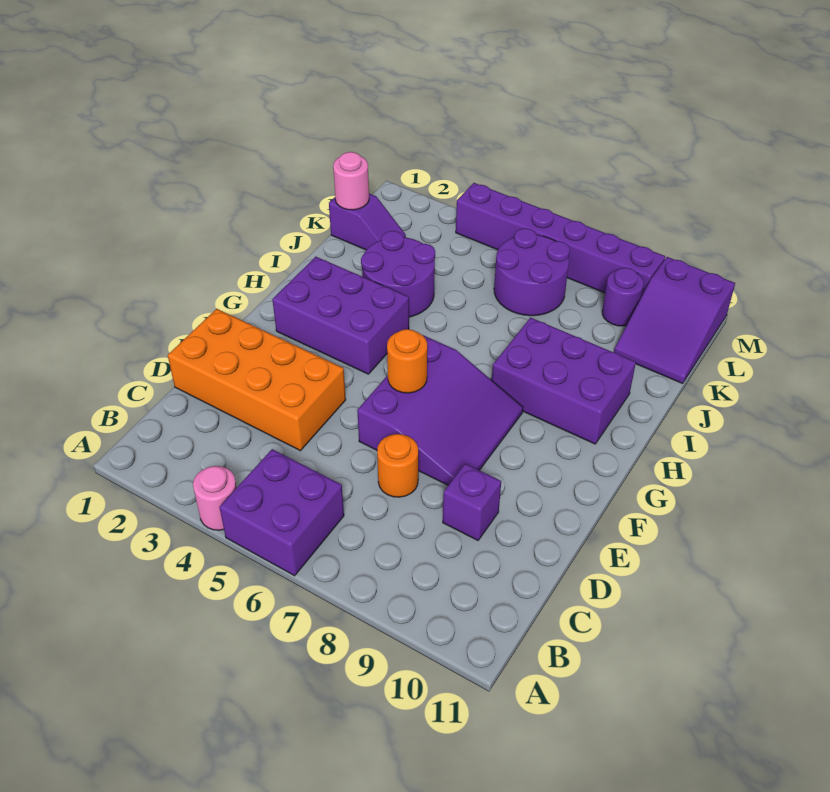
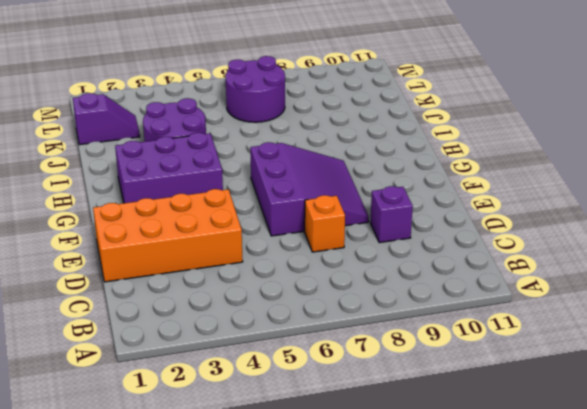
orange 1x1 brick [305,195,345,252] -> orange 1x1 round brick [377,434,418,497]
none -> pink 1x1 round brick [193,466,237,530]
none -> purple 2x2 brick [219,449,344,576]
none -> purple 2x3 brick [492,318,636,444]

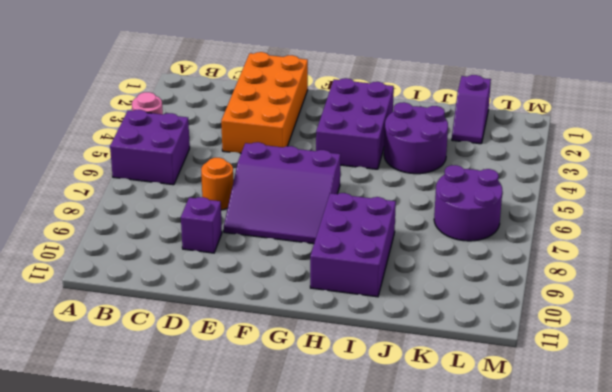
none -> purple 2x3 slope [614,257,735,384]
none -> purple 1x1 round brick [602,268,644,326]
none -> purple 1x6 brick [456,183,665,297]

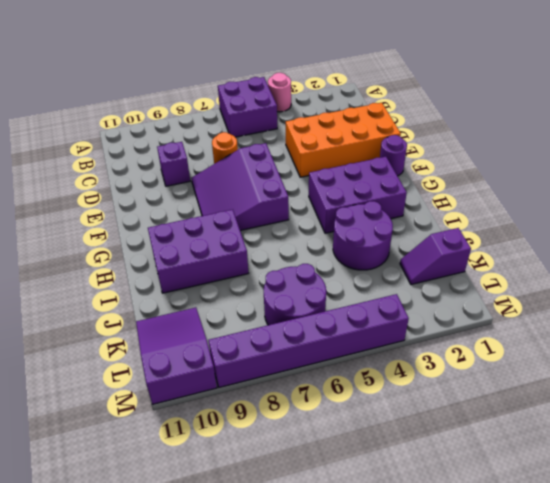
purple 1x1 round brick [380,135,407,176] -> purple 1x1 round brick moved to [602,268,644,326]
none -> orange 1x1 round brick [387,329,427,393]
none -> pink 1x1 round brick [333,152,369,210]

